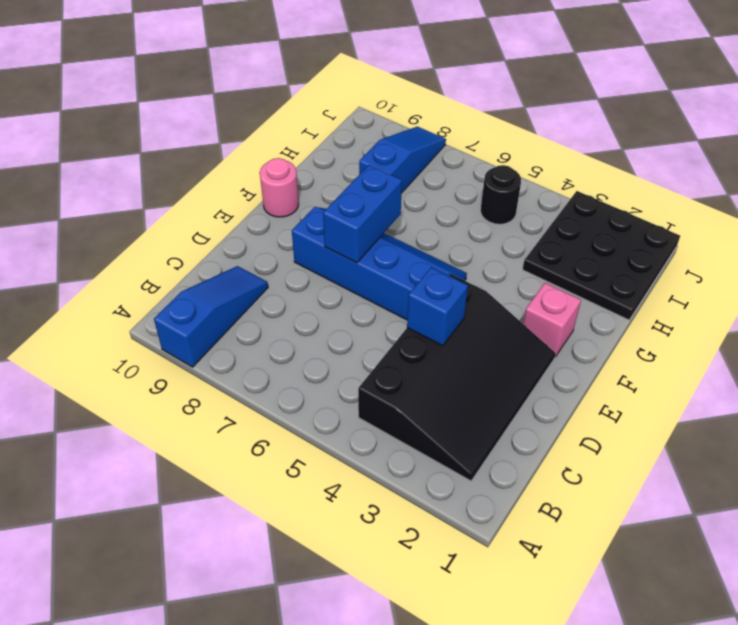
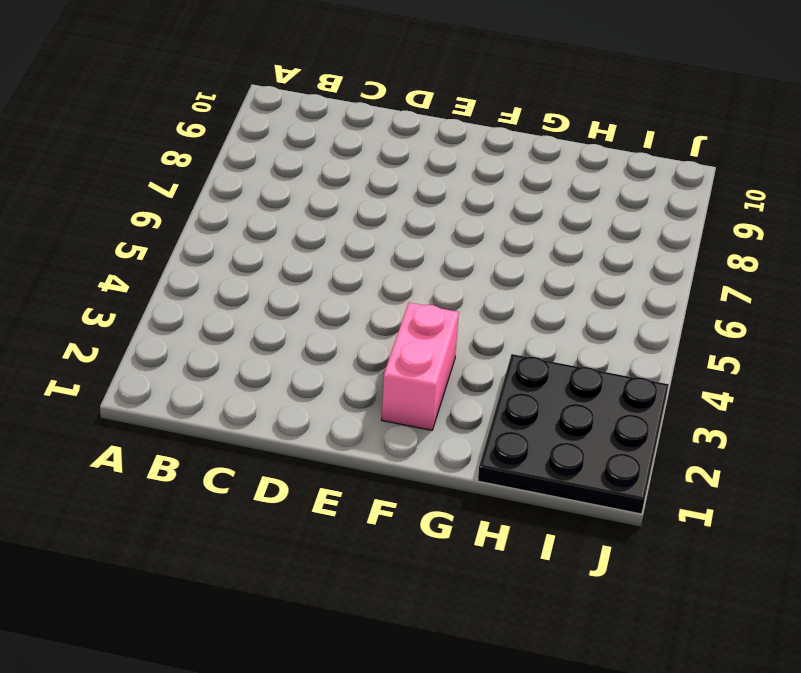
pink 1x2 brick [382,303,459,430] -> pink 1x1 brick [523,283,581,357]
none -> blue 1x3 slope [154,266,268,367]
none -> black 3x4 slope [358,274,556,481]

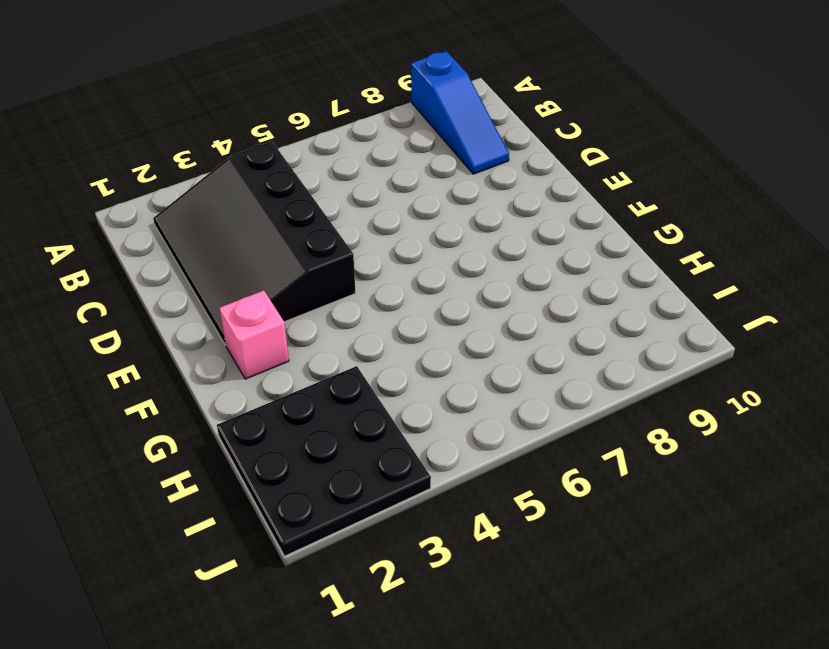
none -> blue 2x4 slope [292,207,467,320]
none -> pink 1x1 round brick [260,158,299,217]

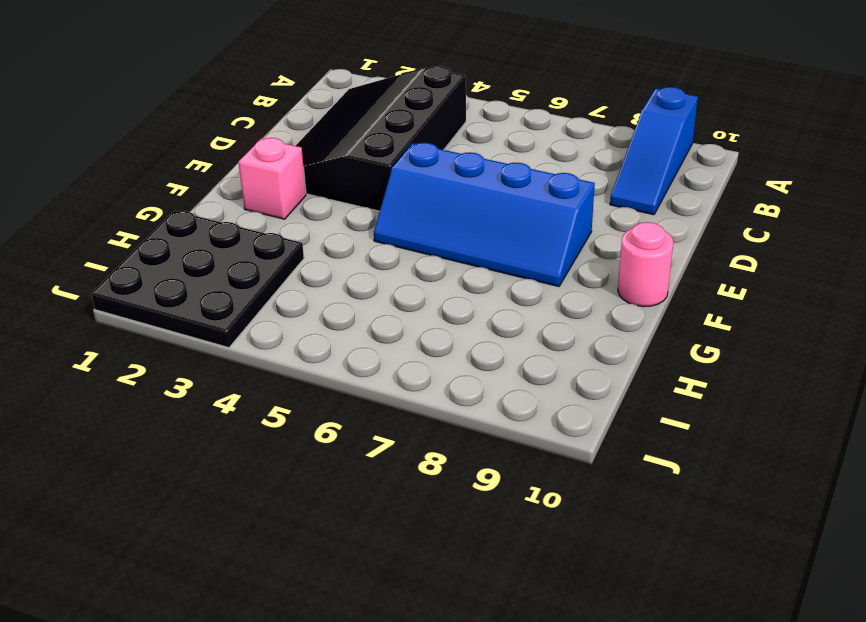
none -> blue 1x3 slope [359,127,446,193]
none -> black 1x1 round brick [481,165,521,224]

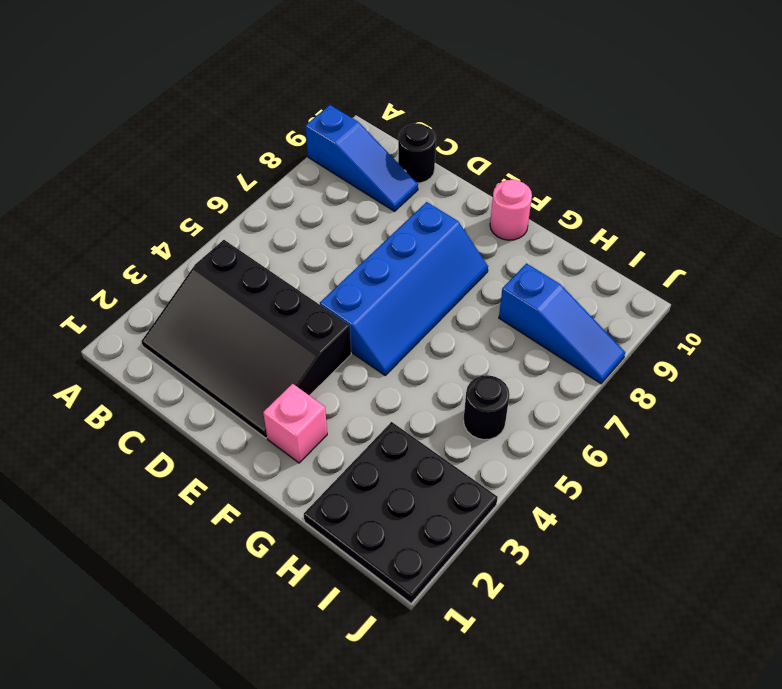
black 1x1 round brick [398,123,436,183] -> none
none -> blue 1x1 brick [407,267,468,346]
none -> blue 1x2 brick [323,165,402,263]

